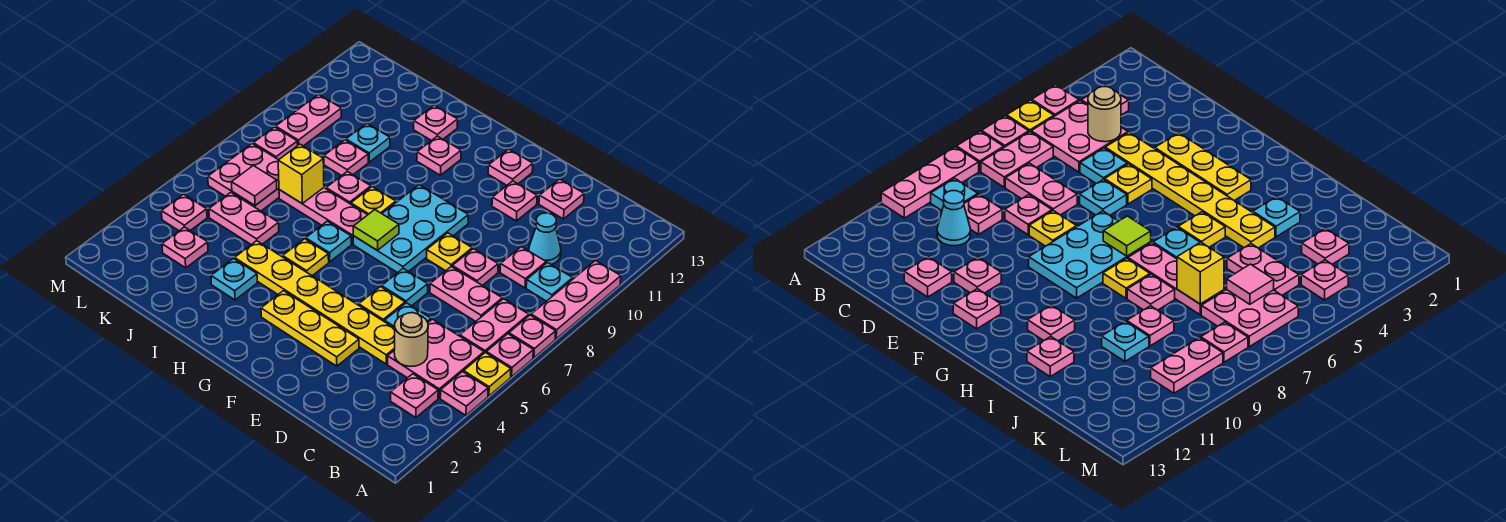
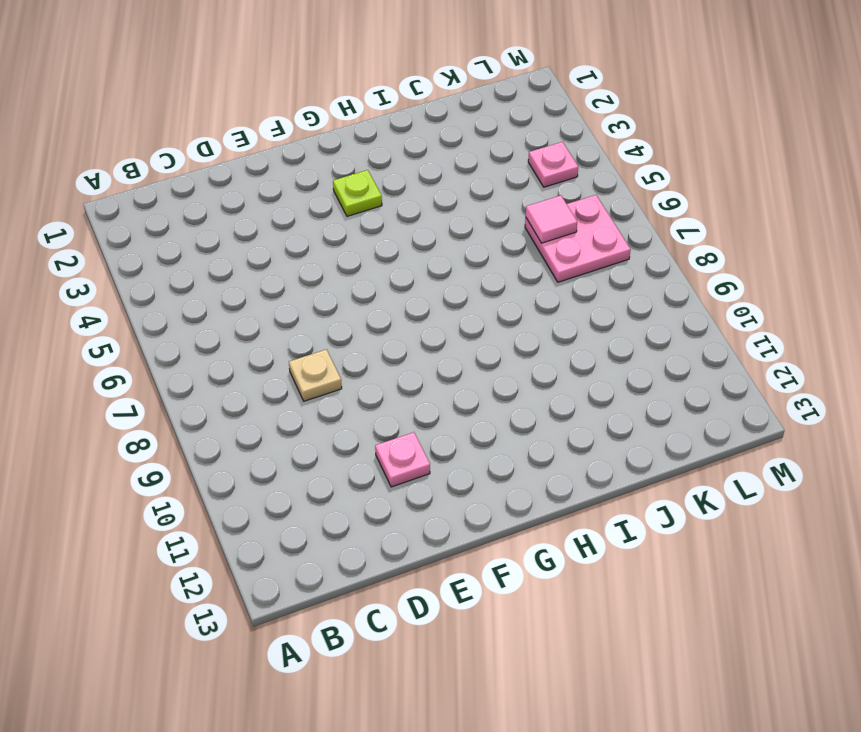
tan 1x1 plate [289,349,342,401] -> pink 1x1 plate [452,249,498,286]
lime 1x1 plate [333,170,382,216] -> yellow 1x3 plate [261,291,359,366]
none -> pink 1x1 plate [440,372,488,415]
none -> yellow 1x1 plate [464,353,511,396]
none -> pink 1x1 plate [486,334,533,377]
none -> pink 1x1 plate [509,315,556,358]

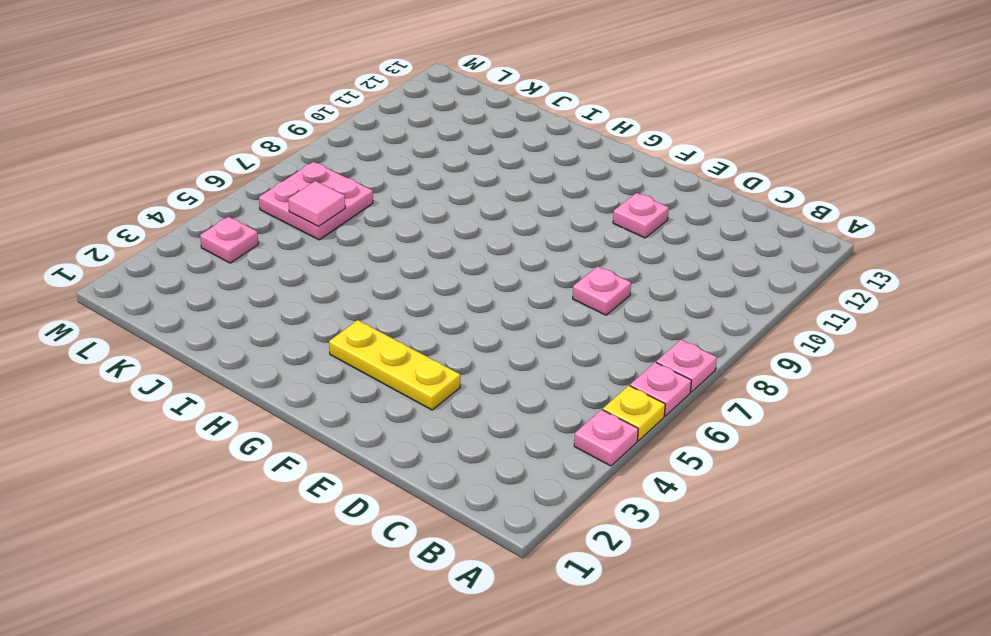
none -> pink 1x3 plate [531,261,621,339]
none -> pink 1x1 plate [391,374,438,418]
none -> pink 2x2 plate [388,319,484,398]
none -> pink 1x2 plate [460,299,529,353]

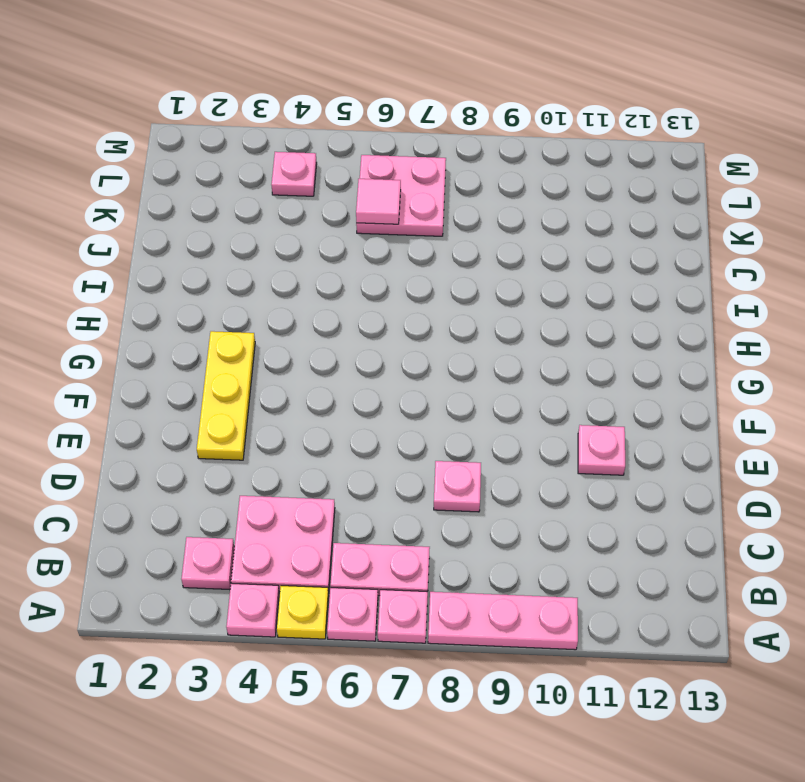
none -> cyan 1x1 plate [526,263,573,301]
none -> pink 1x2 plate [430,267,502,321]
none -> pink 1x1 plate [500,247,546,288]
none -> cyan 1x1 cone [529,213,561,264]

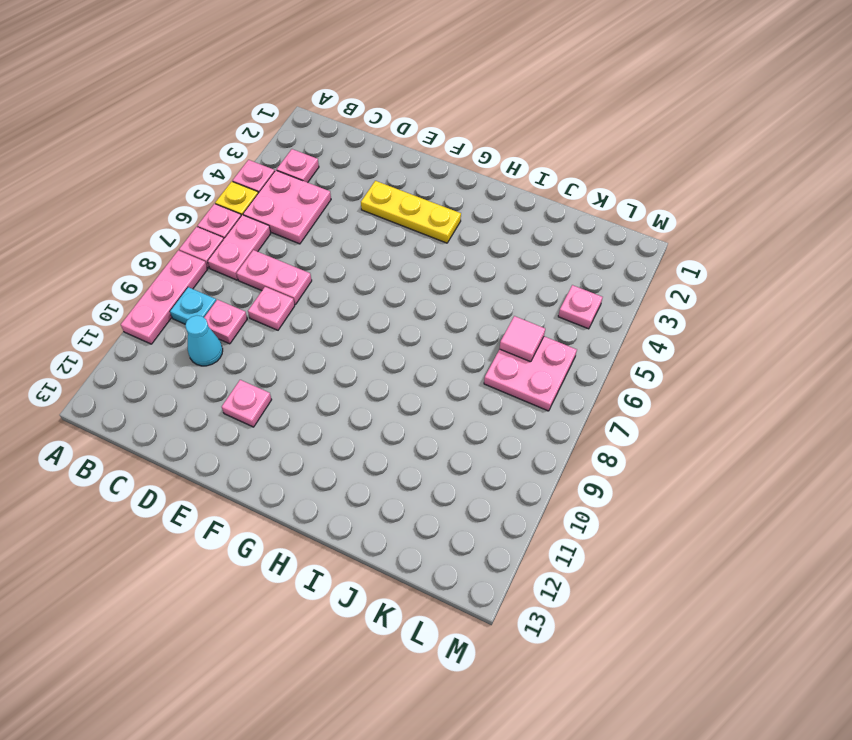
none -> yellow 1x6 plate [235,241,395,364]
none -> cyan 1x1 plate [385,303,431,328]
none -> pink 1x1 plate [539,179,584,219]
none -> yellow 1x1 plate [359,287,405,322]

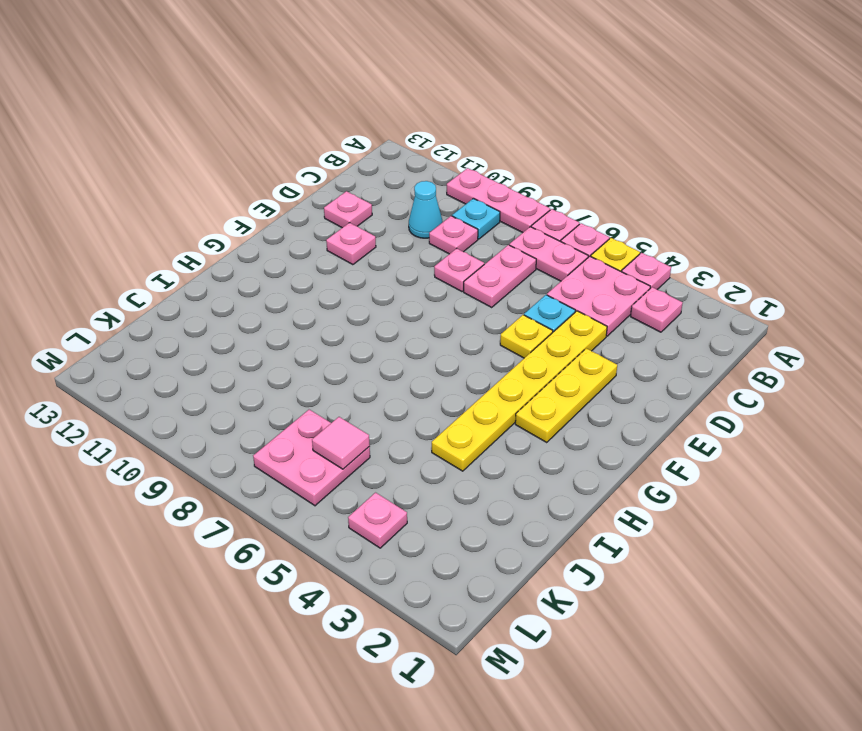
none -> cyan 1x1 plate [382,269,428,306]
none -> yellow 1x1 plate [427,233,472,271]
none -> cyan 2x3 plate [353,185,468,273]
none -> pink 1x1 plate [488,149,533,185]

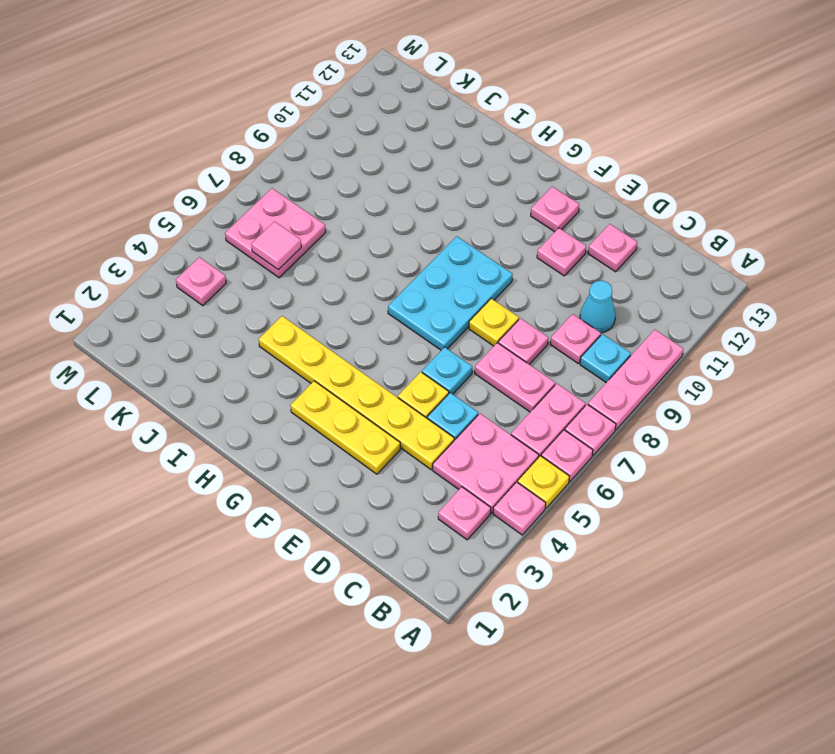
none -> yellow 1x1 plate [283,239,329,276]
none -> cyan 1x1 plate [306,221,351,262]
none -> pink 1x3 plate [279,188,367,244]
none -> yellow 1x1 plate [351,187,396,215]

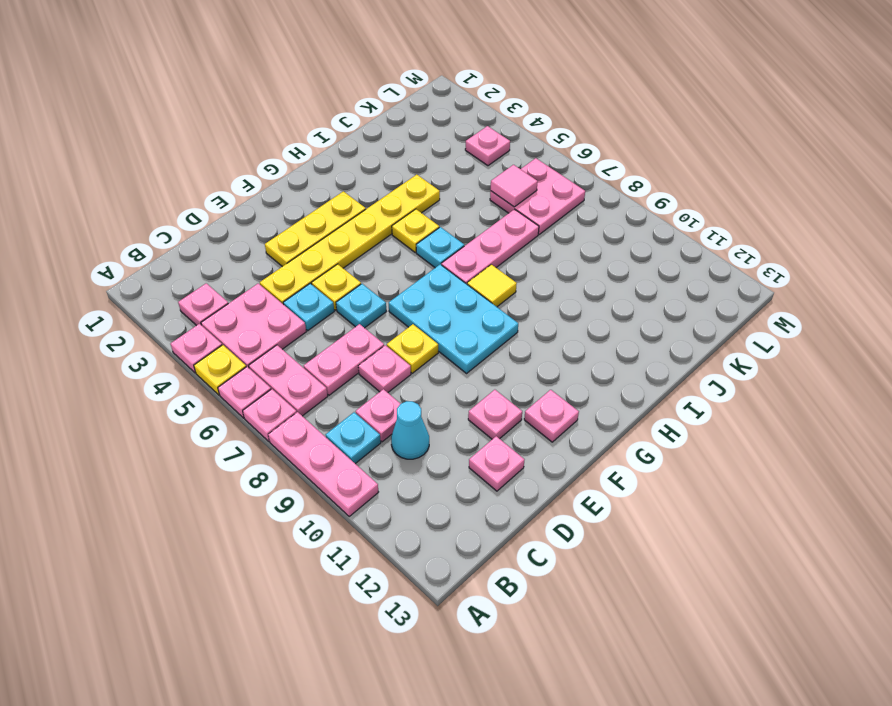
yellow 1x1 tile [467,264,517,307] -> yellow 1x1 plate [351,187,396,215]
none -> pink 1x1 plate [417,136,461,175]
none -> cyan 1x1 plate [211,259,257,300]
none -> pink 1x1 plate [326,172,371,204]
none -> pink 1x1 plate [414,105,458,141]

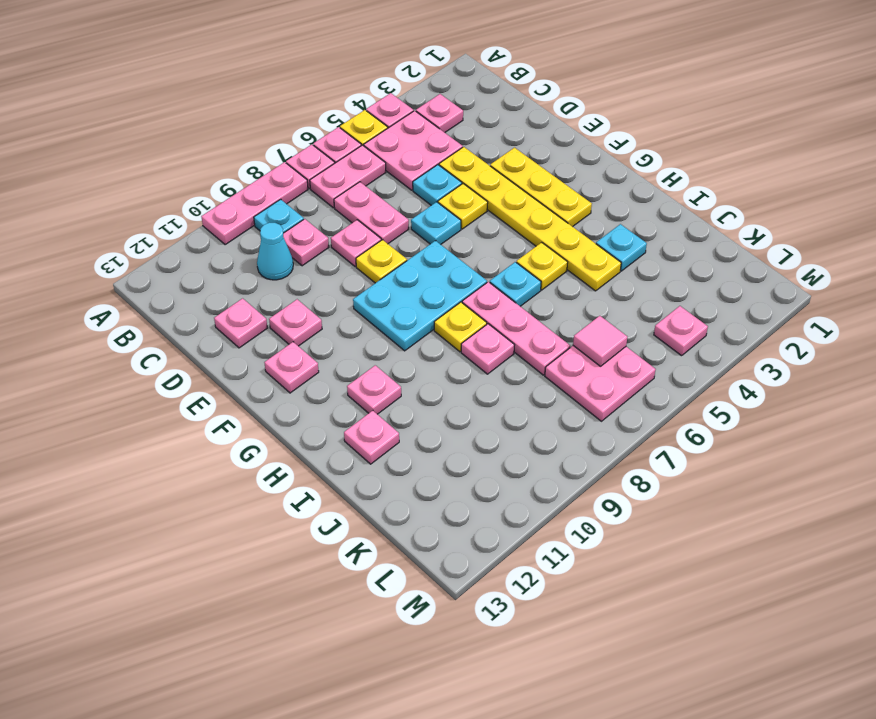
none -> pink 1x2 plate [209,193,279,245]
none -> pink 1x1 plate [324,140,368,176]
none -> cyan 1x1 plate [346,123,390,162]
none -> pink 1x1 plate [162,227,208,268]

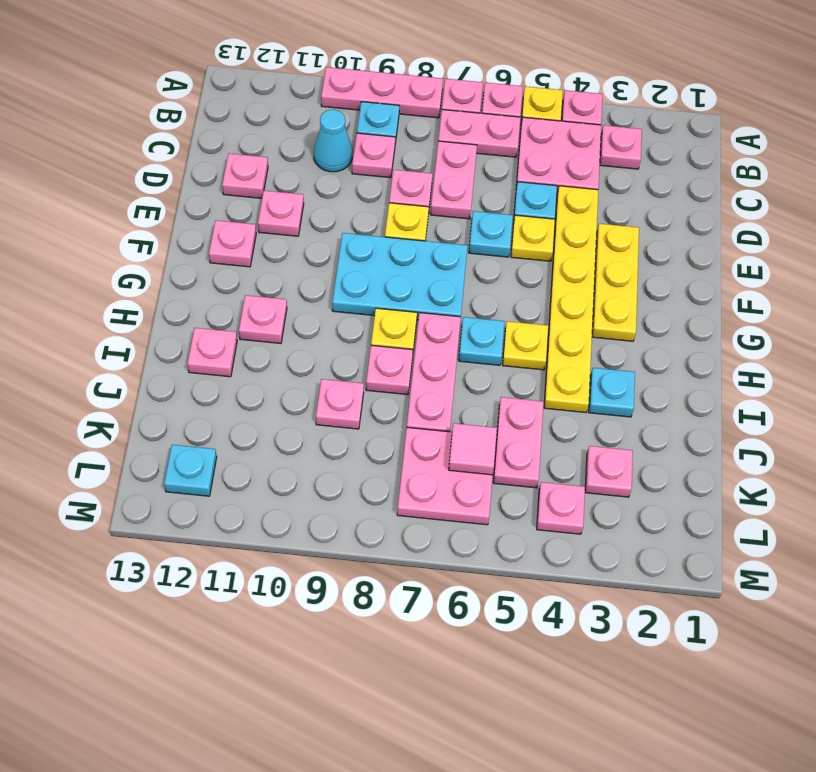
cyan 1x1 plate [164,445,217,496] -> cyan 1x1 plate moved to [346,123,390,162]
none -> pink 1x1 plate [253,127,298,160]
none -> pink 1x2 plate [276,95,341,146]
none -> tan 1x1 round brick [394,313,428,367]
none -> lime 1x1 tile [353,210,399,251]

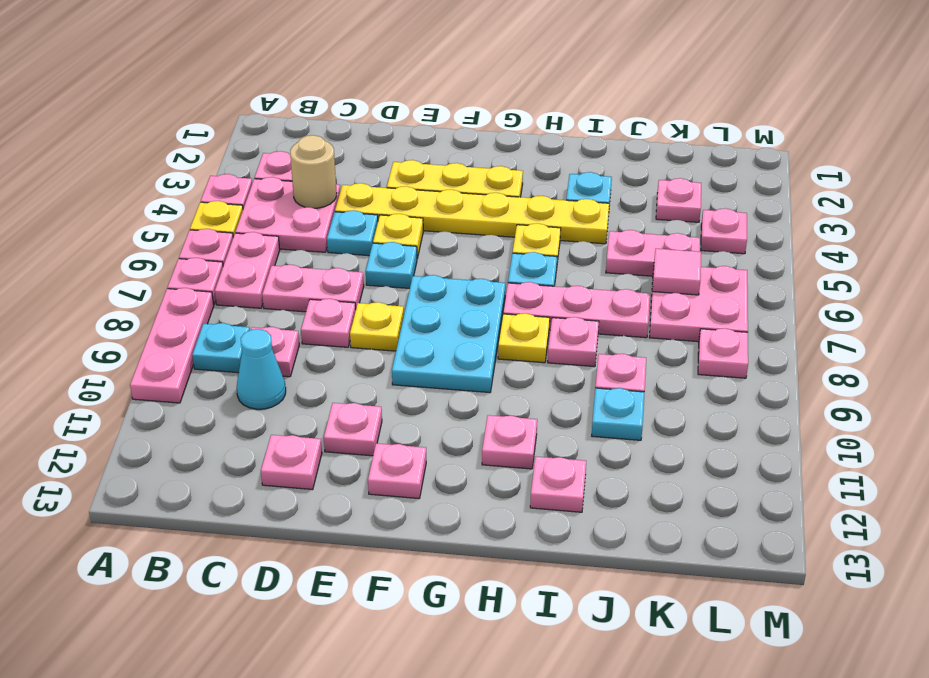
none -> pink 1x2 plate [276,95,341,146]
none -> lime 1x1 tile [353,210,399,251]
none -> yellow 1x1 brick [278,144,324,203]

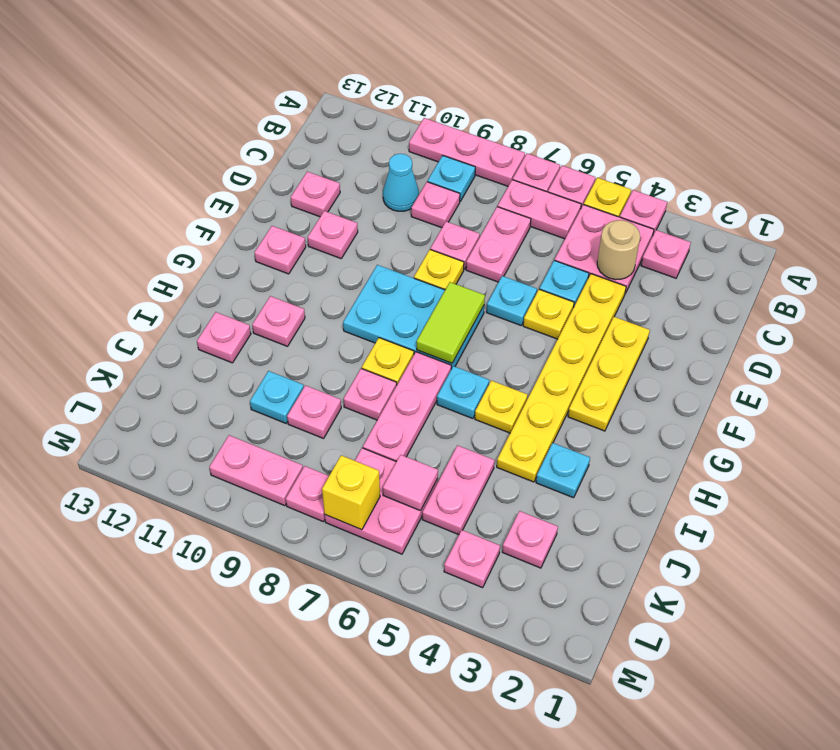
lime 1x2 tile [417,282,485,363] -> lime 1x1 tile [353,210,399,251]
yellow 1x1 brick [322,455,380,530] -> yellow 1x1 brick moved to [278,144,324,203]

